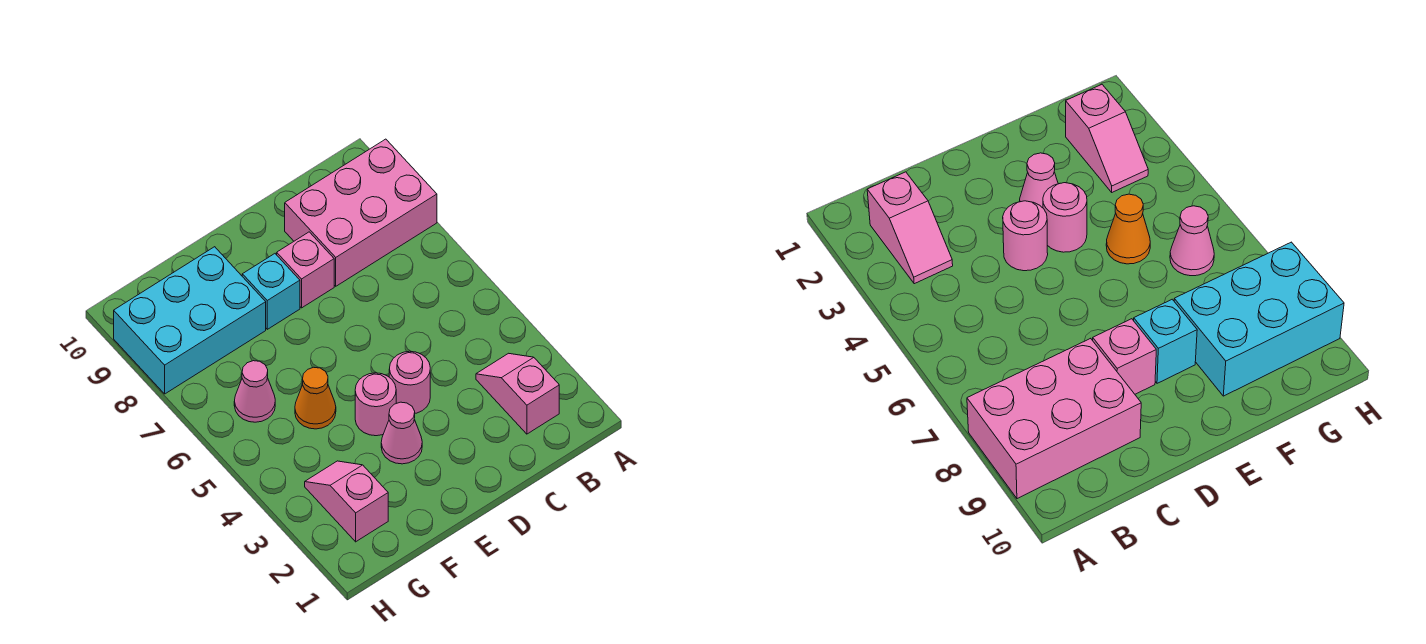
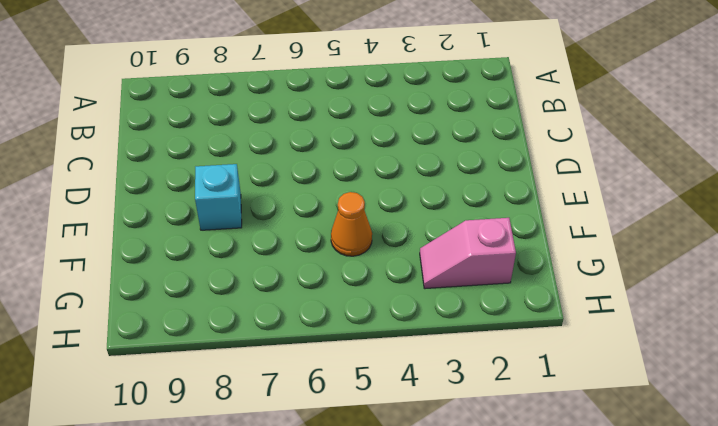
none -> pink 2x3 brick [285,139,437,286]
none -> pink 1x2 slope [476,353,559,434]

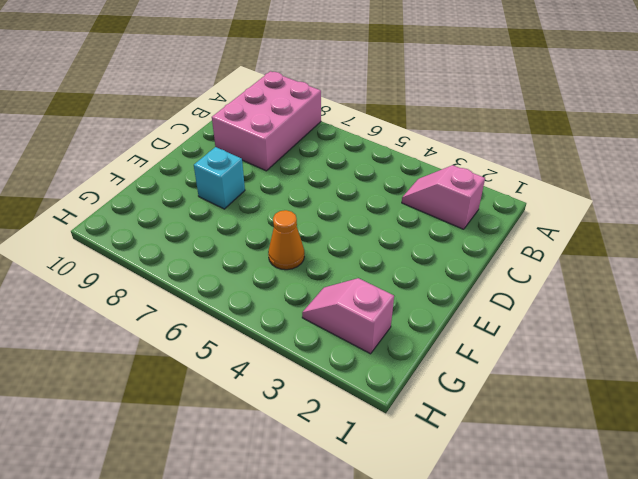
none -> pink 1x1 round brick [389,351,430,413]
none -> pink 1x1 brick [277,232,334,308]

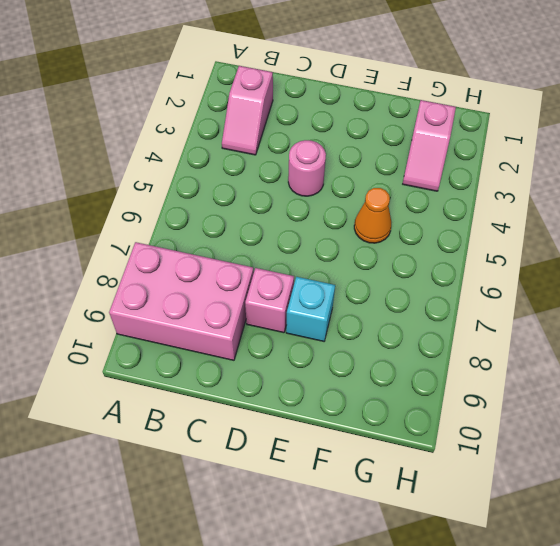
none -> pink 1x1 cone [381,402,422,464]
none -> pink 1x1 round brick [355,373,396,436]

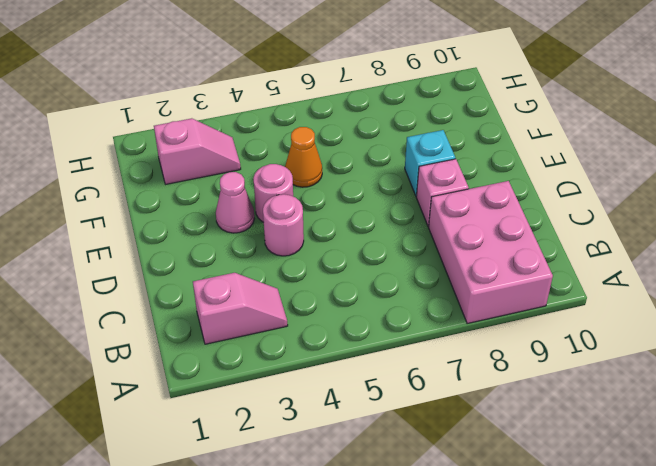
none -> cyan 2x3 brick [114,247,266,394]
none -> pink 1x1 cone [234,361,275,422]

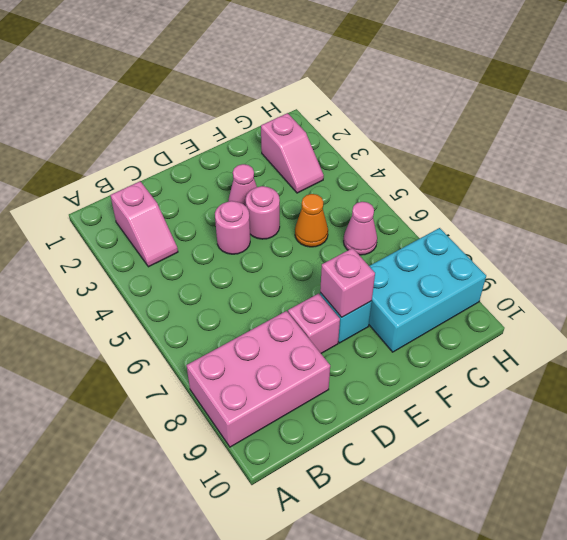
pink 1x1 brick [320,248,375,317] -> none

